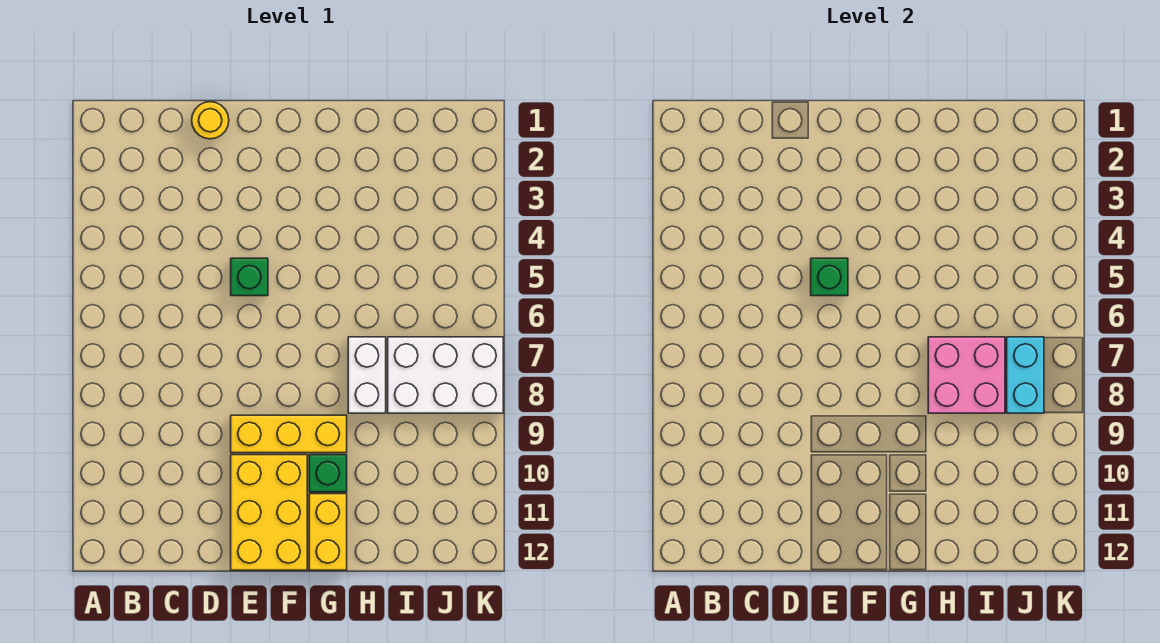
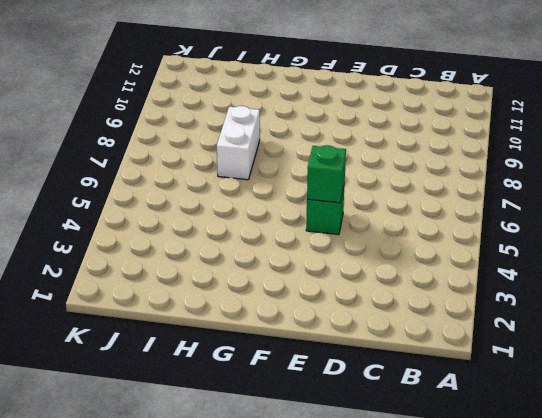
none -> yellow 1x1 round brick [192,102,229,139]
none -> yellow 1x3 brick [231,415,347,453]

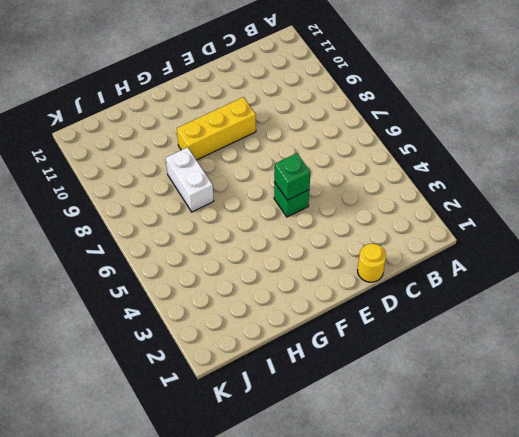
none -> yellow 2x3 brick [231,455,307,570]
none -> green 1x1 brick [309,455,347,492]

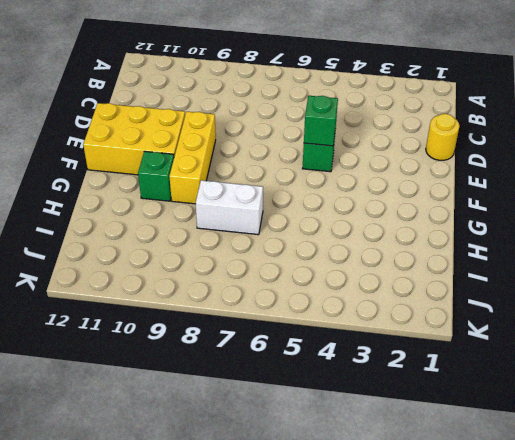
none -> yellow 1x2 brick [309,494,347,570]
none -> white 2x3 brick [388,337,503,413]

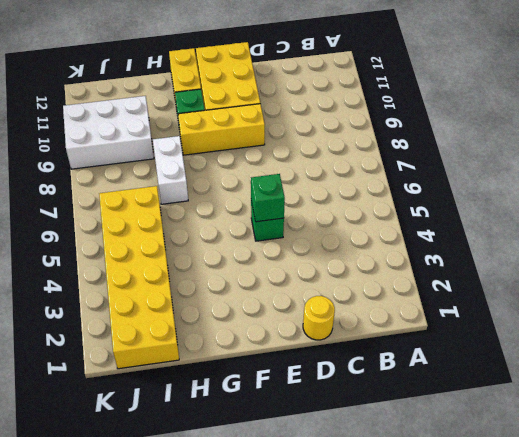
yellow 2x6 brick [99,186,179,369] -> none
white 2x3 brick [63,96,154,169] -> white 2x3 brick moved to [388,337,503,413]
none -> pink 2x2 brick [928,337,1005,413]
none -> cyan 1x2 brick [1007,337,1044,413]

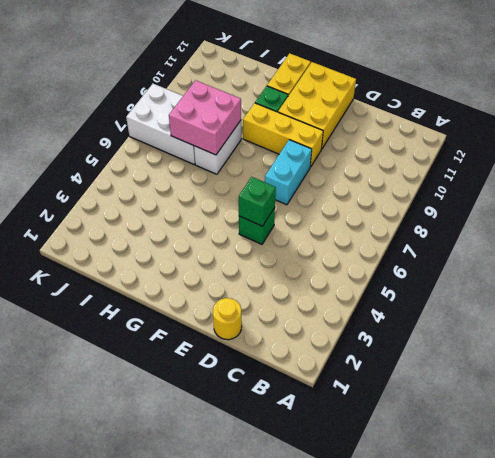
cyan 1x2 brick [265,140,312,205] -> cyan 1x2 brick moved to [1007,337,1044,413]

